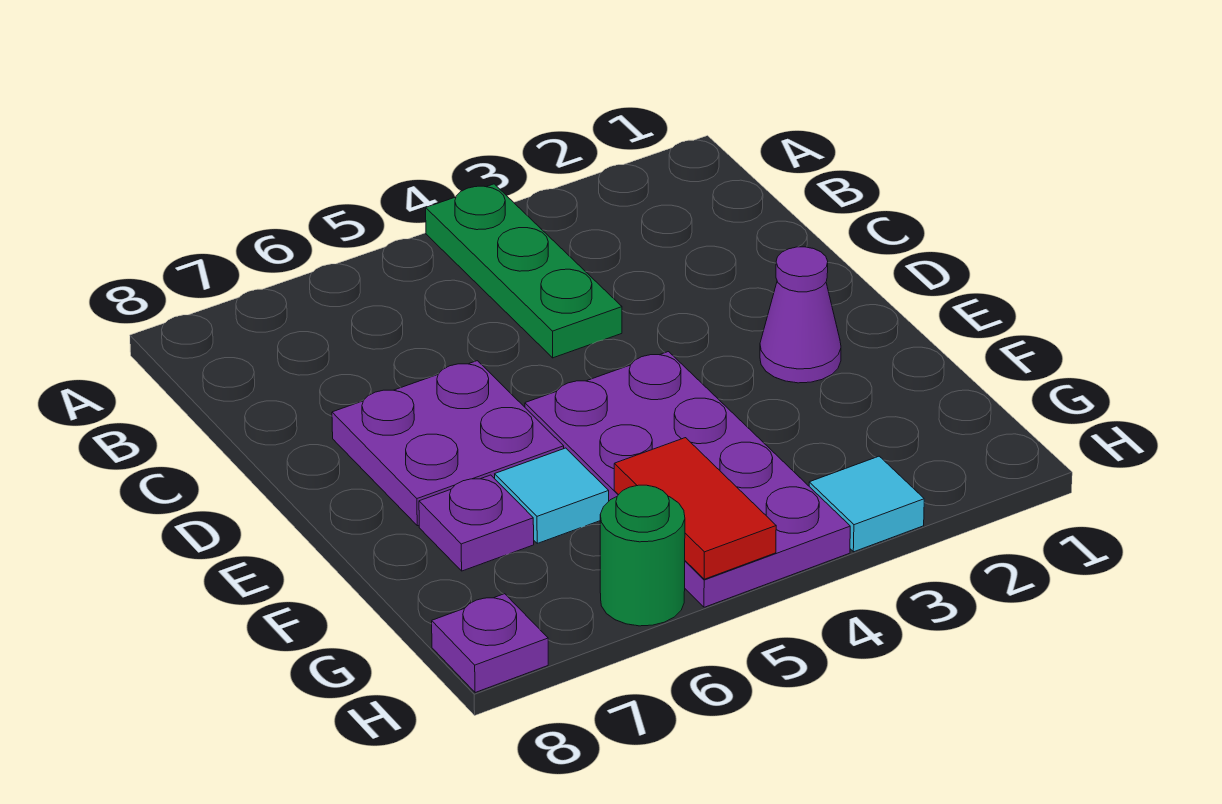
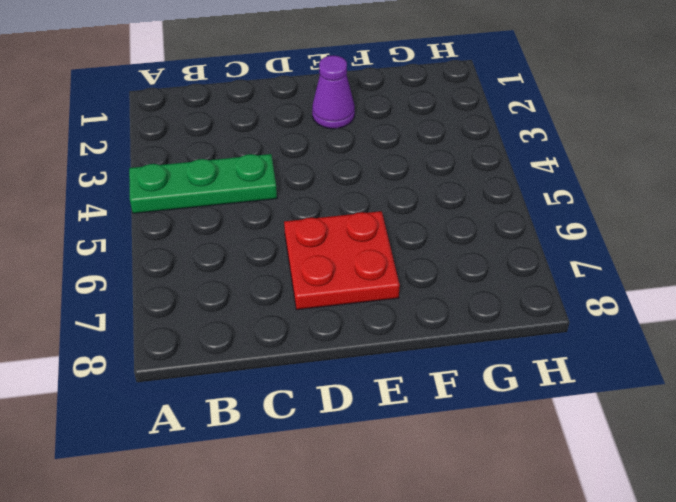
red 2x2 plate [284,211,400,310] -> purple 2x2 plate [332,361,564,526]
none -> purple 2x4 plate [525,352,850,607]
none -> cyan 1x1 tile [495,448,609,543]

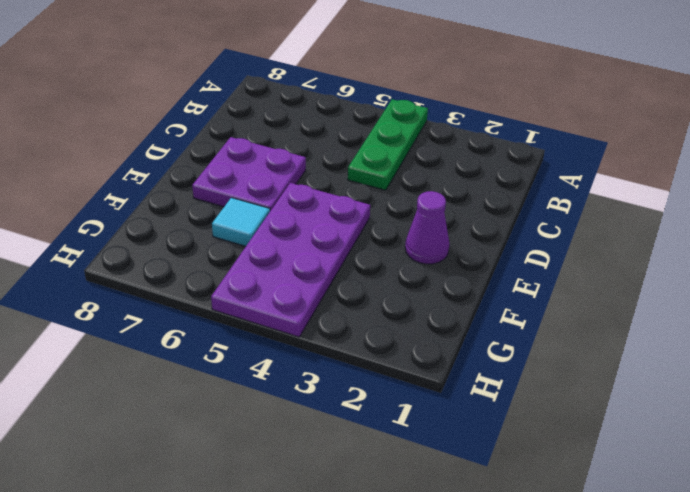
none -> purple 1x1 plate [419,475,534,571]
none -> cyan 1x1 tile [809,456,924,552]

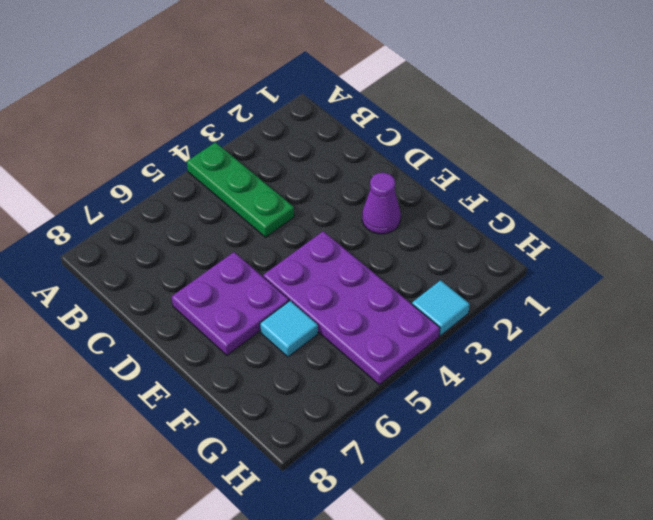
none -> purple 1x1 plate [419,475,534,571]
none -> green 1x1 round brick [600,485,685,626]

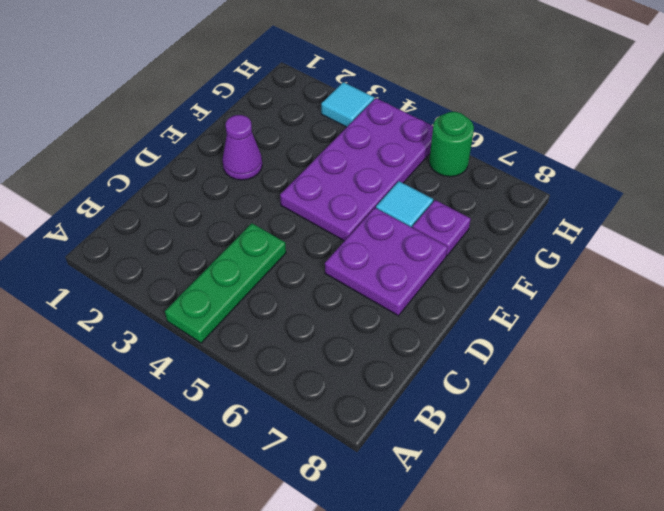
none -> purple 1x1 plate [432,594,548,693]
none -> red 1x2 tile [614,438,776,579]

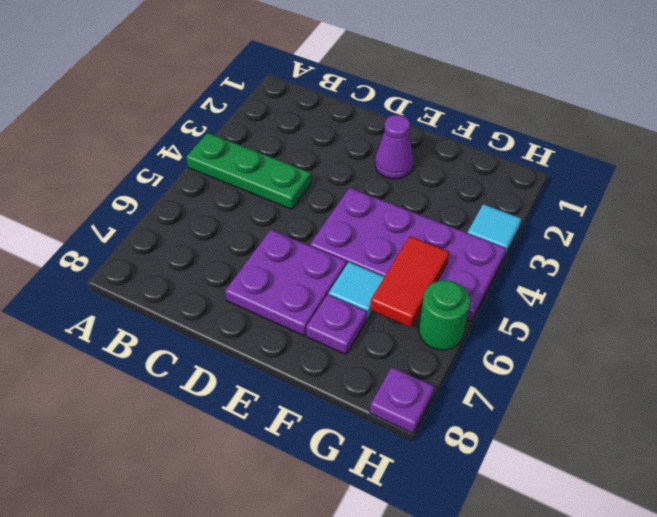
red 1x2 tile [370,236,449,327] -> red 1x2 tile turned to [614,438,776,579]

